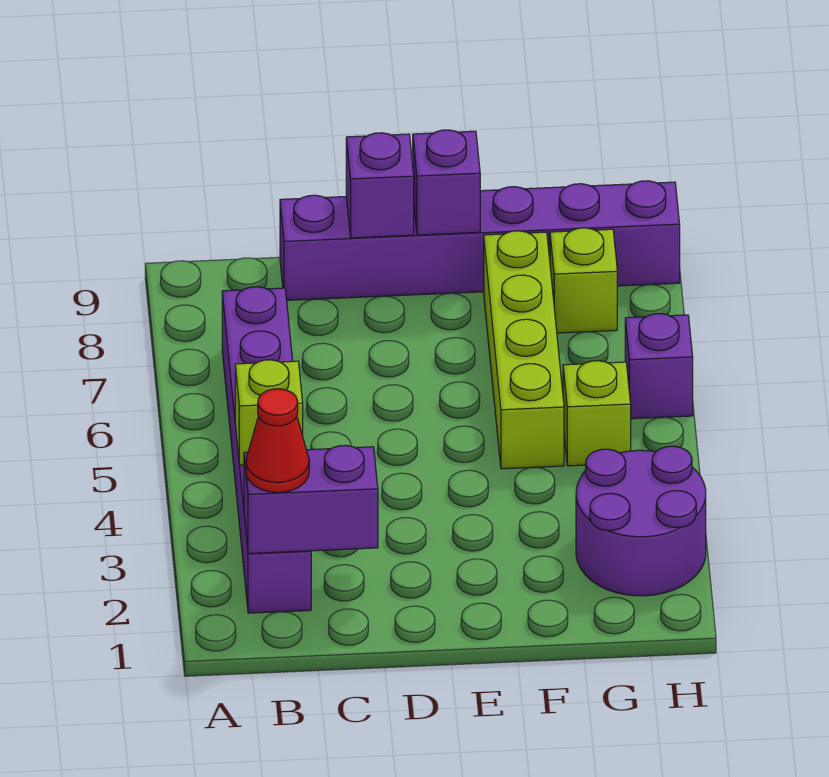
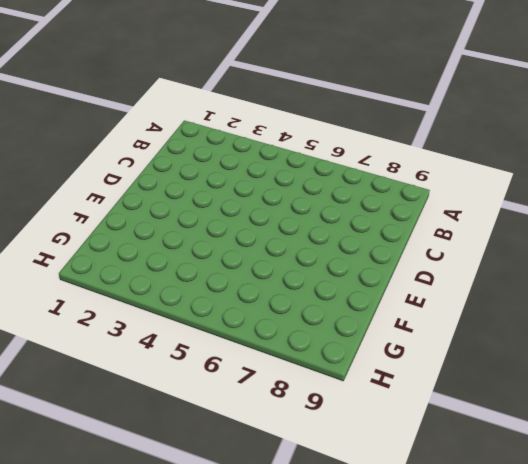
none -> purple 1x6 brick [222,287,311,613]
none -> purple 1x6 brick [280,181,680,300]
none -> lime 1x4 brick [484,231,564,469]

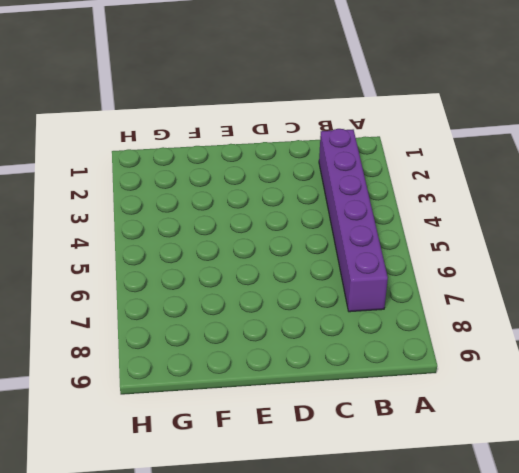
none -> purple 1x6 brick [280,181,680,300]
none -> lime 1x4 brick [484,231,564,469]
none -> purple 2x2 round brick [576,446,706,596]

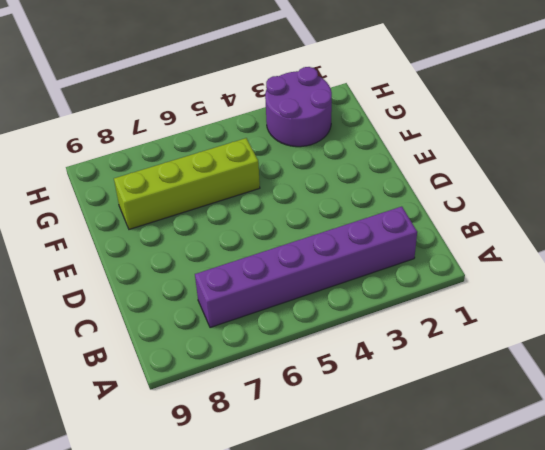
none -> purple 1x6 brick [280,181,680,300]
none -> lime 1x1 brick [563,361,631,466]
none -> lime 1x1 brick [550,228,617,333]

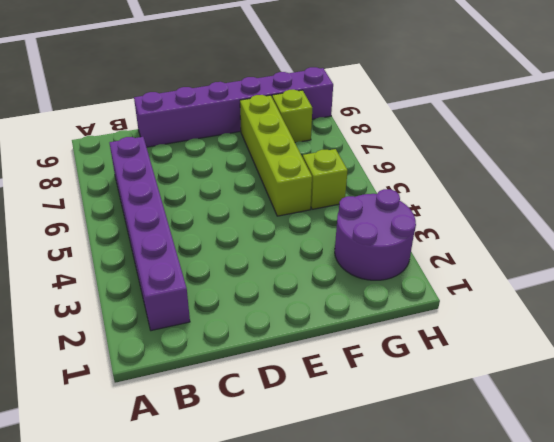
none -> purple 1x1 brick [625,314,693,419]
none -> purple 1x2 brick [244,445,378,554]
none -> lime 1x1 brick [235,360,303,465]

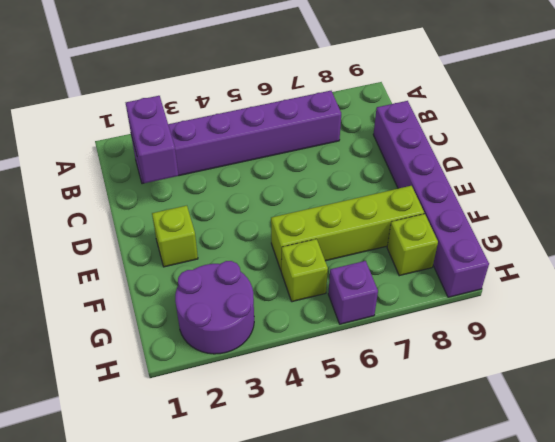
lime 1x1 brick [152,206,198,267] -> lime 1x1 brick moved to [235,360,303,465]
none -> purple 1x1 brick [346,133,414,238]
none -> purple 1x1 brick [413,130,480,235]
none -> red 1x1 cone [246,389,309,493]

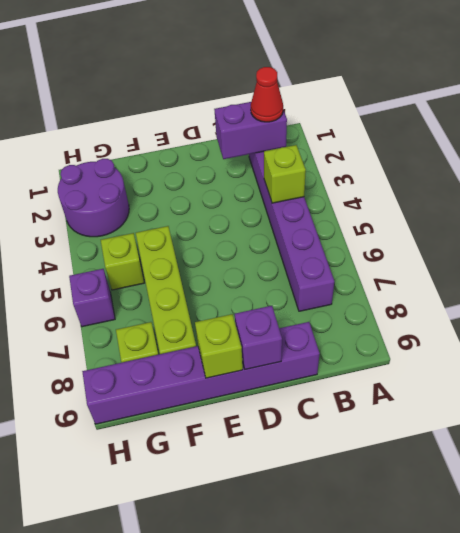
lime 1x1 brick [195,314,243,378] -> purple 1x1 brick [413,130,480,235]

